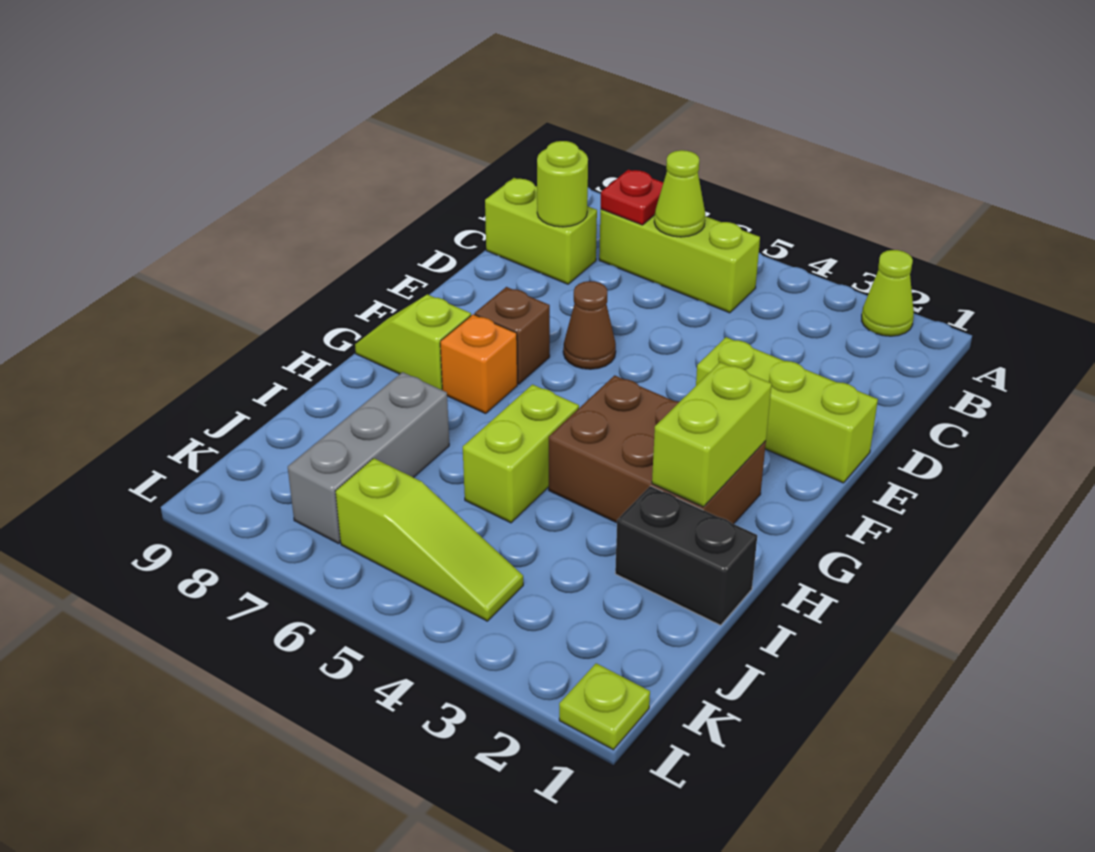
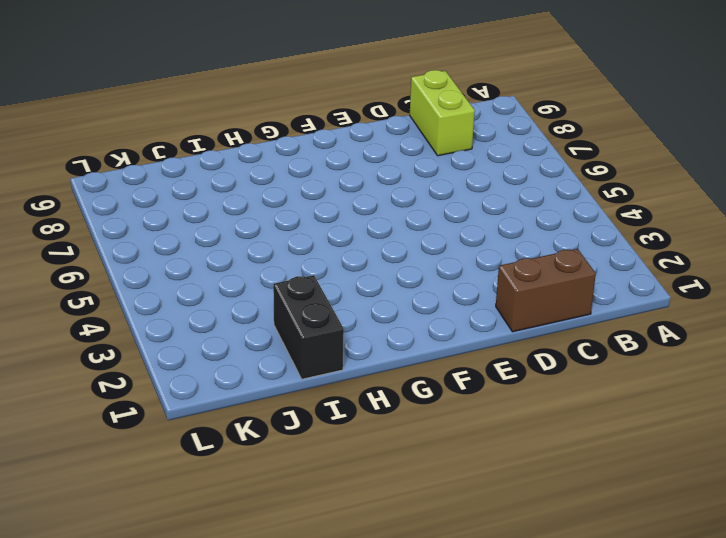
brown 1x2 brick [496,249,596,332] -> none
none -> lime 1x1 cone [862,250,914,336]
none -> lime 1x3 brick [599,209,760,313]
none -> lime 1x3 brick [696,337,878,483]

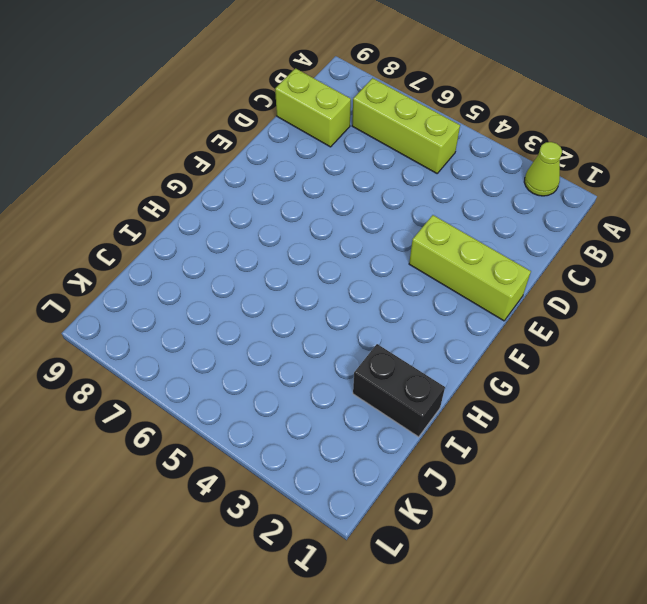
none -> brown 1x1 cone [563,281,616,369]
none -> brown 1x1 brick [475,287,550,384]
none -> brown 2x3 brick [549,375,766,524]

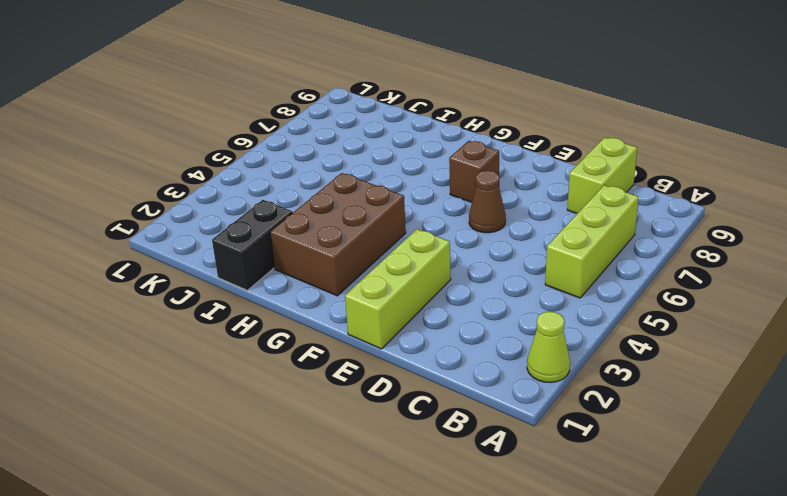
none -> orange 1x1 brick [440,314,517,413]
none -> lime 1x2 slope [355,294,471,390]
none -> lime 1x2 brick [463,385,579,523]

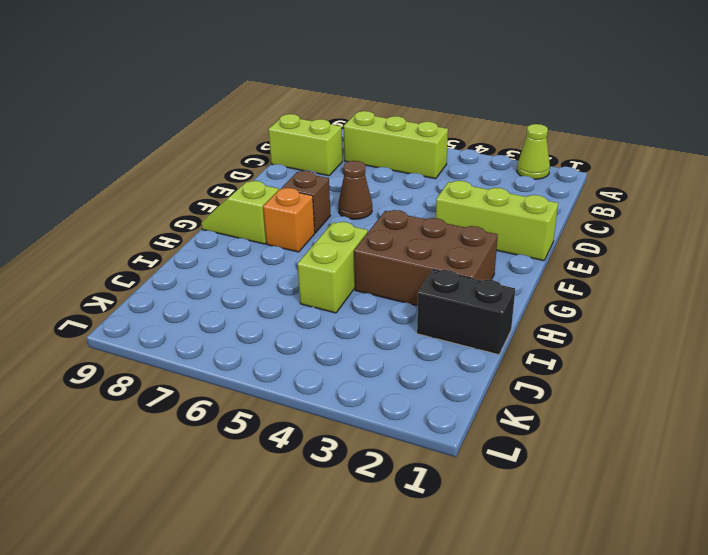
none -> grey 1x3 brick [288,372,449,544]
none -> lime 1x3 slope [336,458,523,621]
none -> lime 1x1 plate [559,663,650,750]

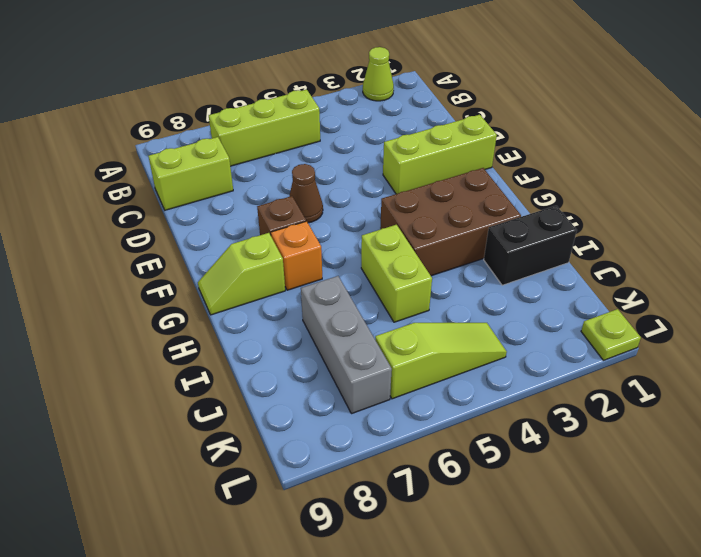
none -> lime 1x1 cone [654,150,705,237]
none -> red 1x1 plate [601,170,663,225]
none -> lime 1x1 round brick [537,141,588,227]

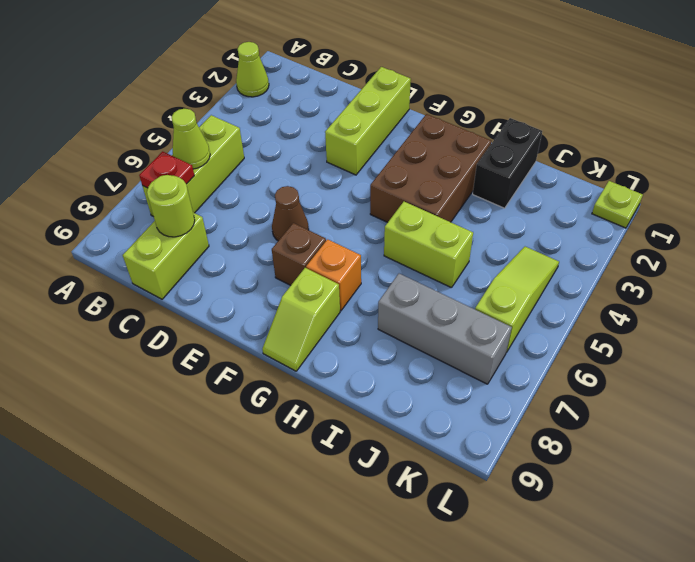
none -> lime 1x2 brick [652,362,772,507]

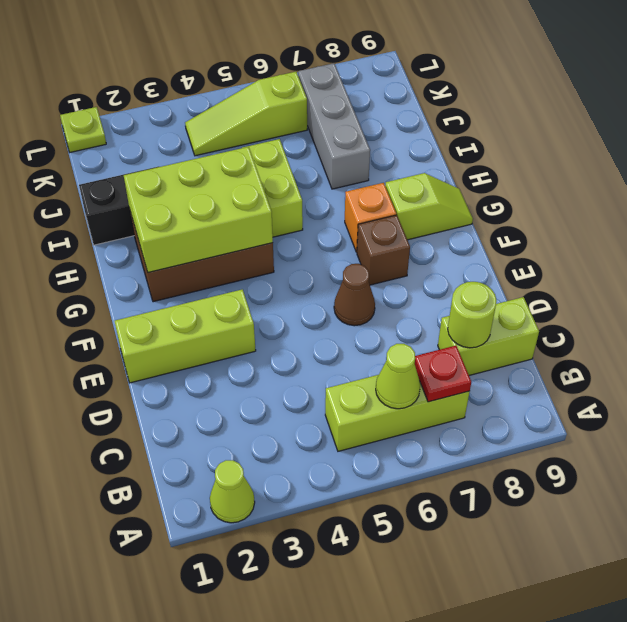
lime 2x3 brick [124,147,273,273] -> lime 1x2 brick [652,362,772,507]

